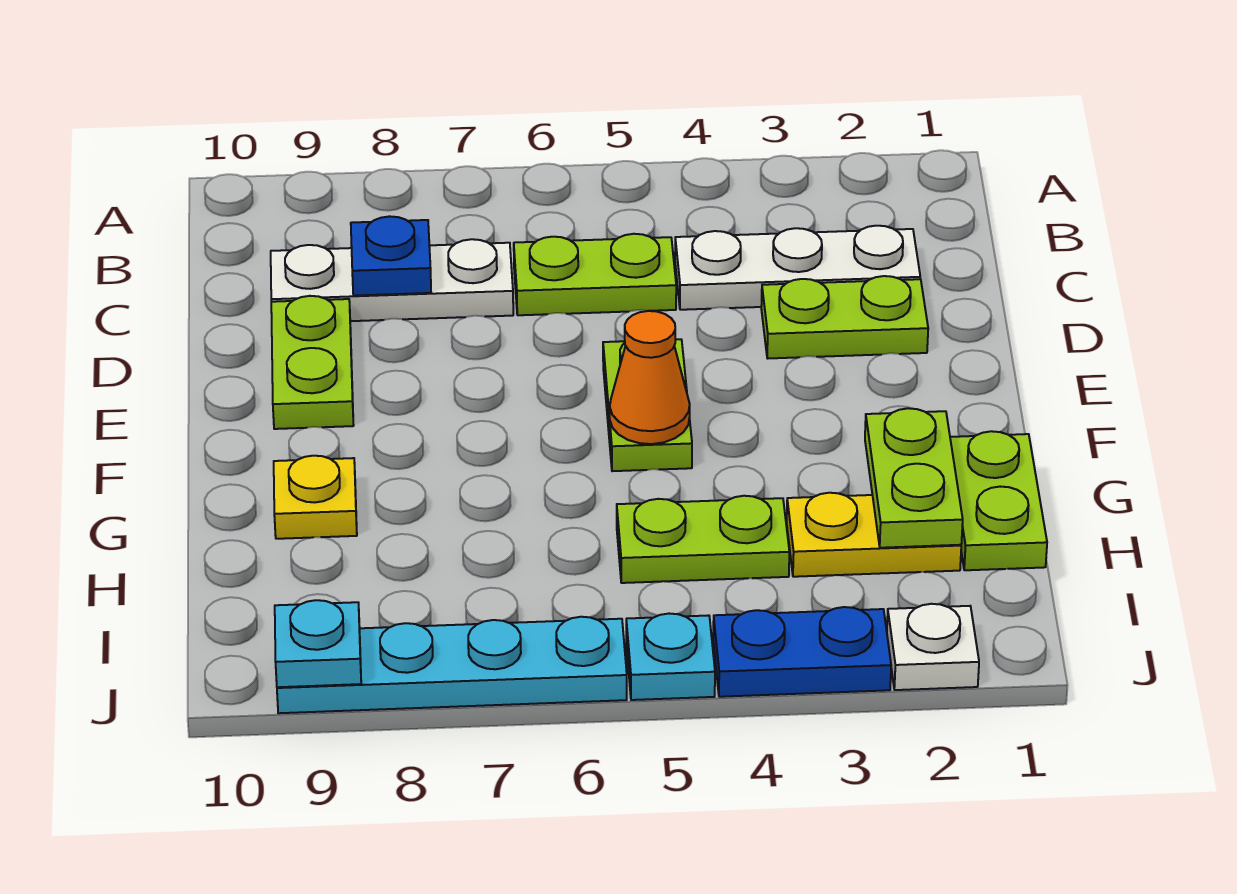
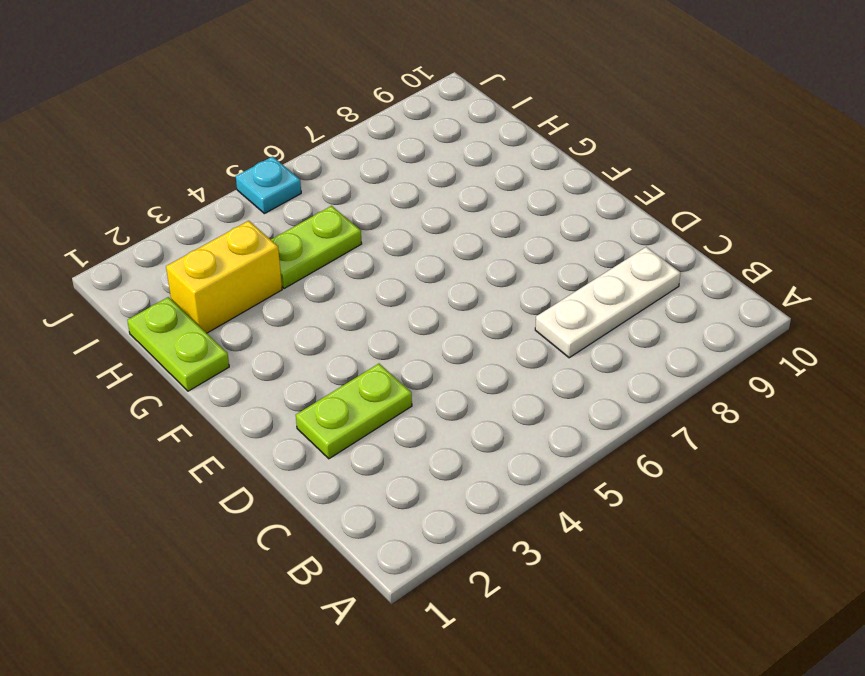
yellow 1x2 brick [166,221,282,333] -> yellow 1x2 plate [787,493,961,577]
none -> white 1x3 plate [675,226,920,310]
none -> lime 1x2 plate [514,234,676,315]
none -> lime 1x2 plate [271,296,354,429]

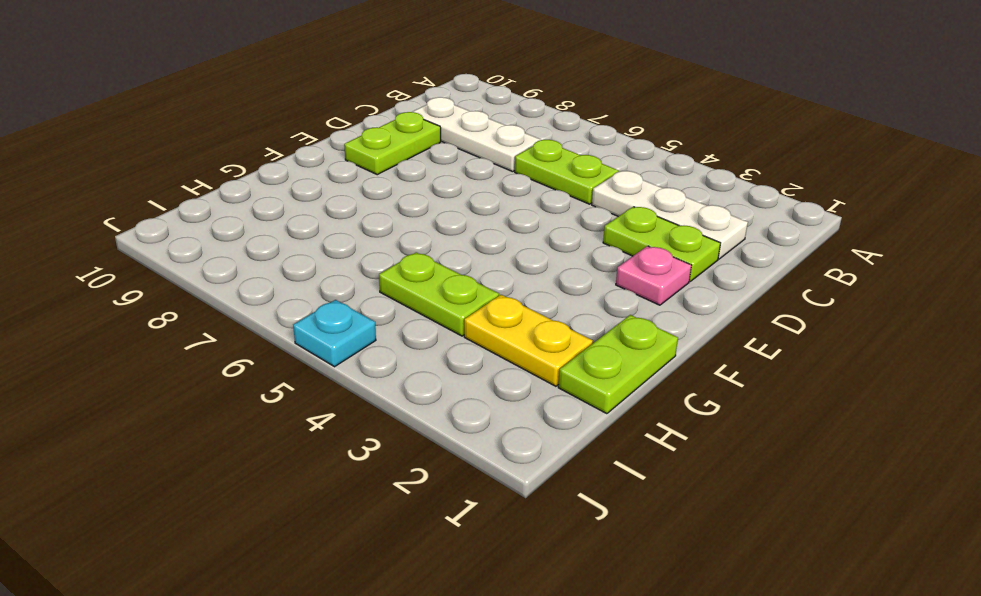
pink 1x1 plate [616,246,692,305] -> none
none -> lime 1x2 plate [603,339,692,471]
none -> yellow 1x1 plate [274,456,357,539]
none -> white 1x1 plate [887,604,979,690]

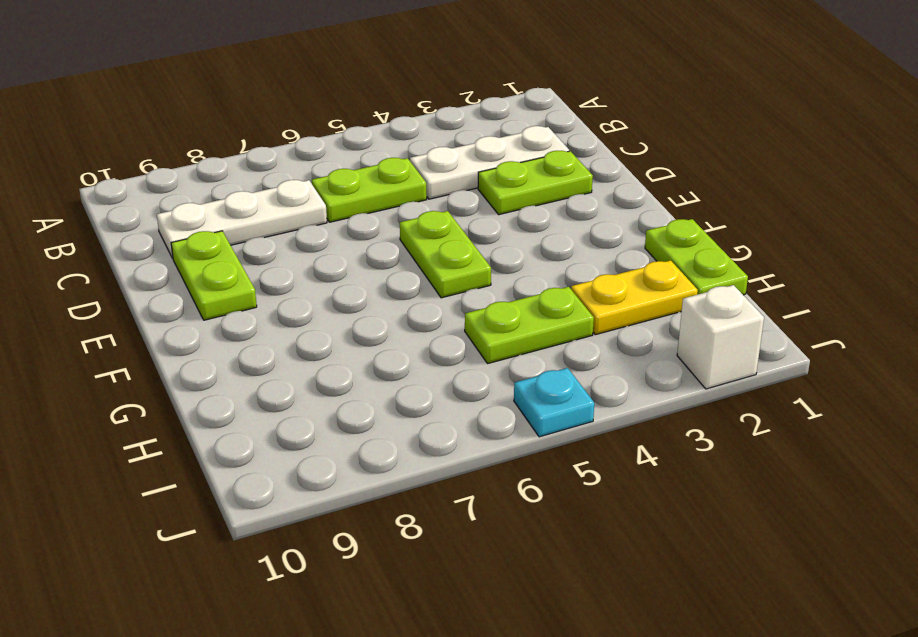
white 1x1 brick [677,285,764,389] -> white 1x1 plate [887,604,979,690]
none -> yellow 1x1 plate [274,456,357,539]
none -> blue 1x2 plate [713,607,891,697]
none -> cyan 1x4 plate [277,617,627,713]

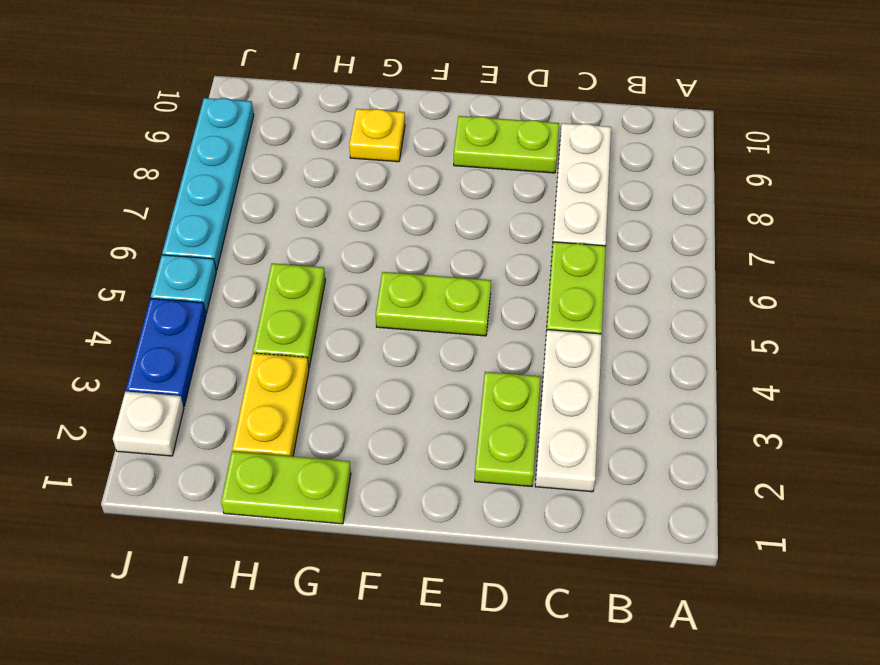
none -> blue 1x1 plate [351,216,431,296]
none -> orange 1x1 cone [610,311,690,444]
none -> lime 1x2 plate [865,408,963,548]

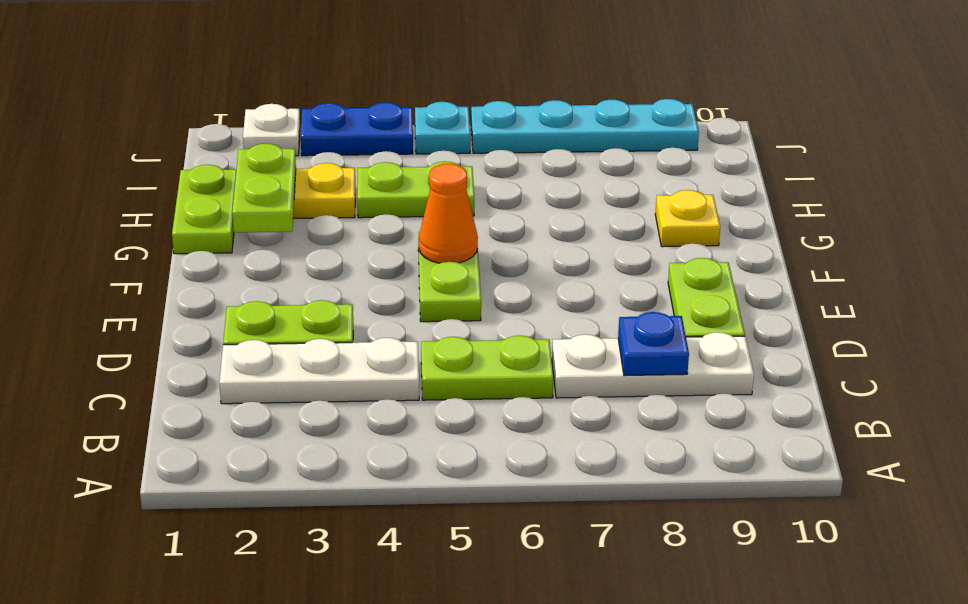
none -> cyan 1x1 plate [275,600,361,687]

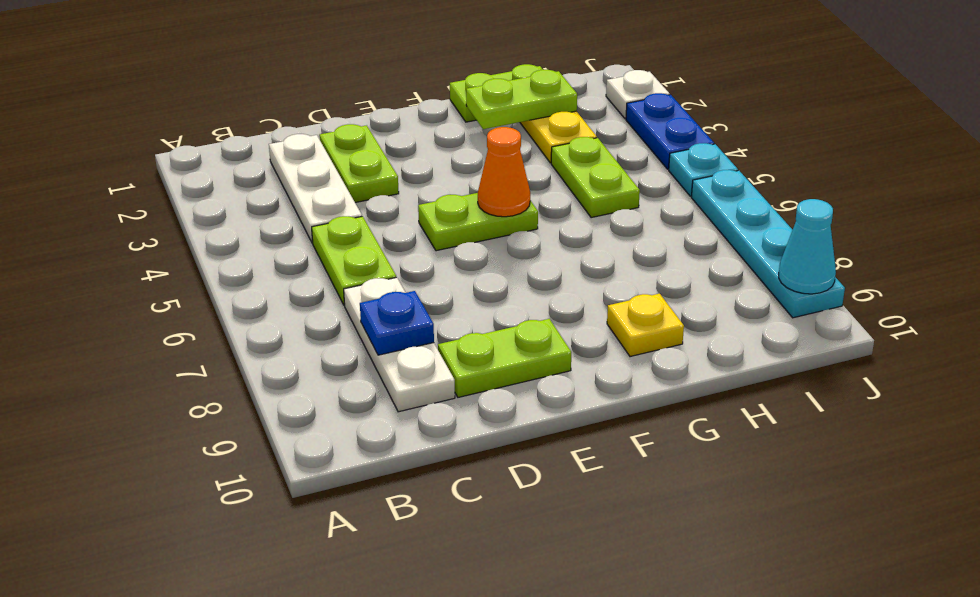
cyan 1x1 cone [779,199,836,294] -> cyan 1x1 plate [275,600,361,687]

